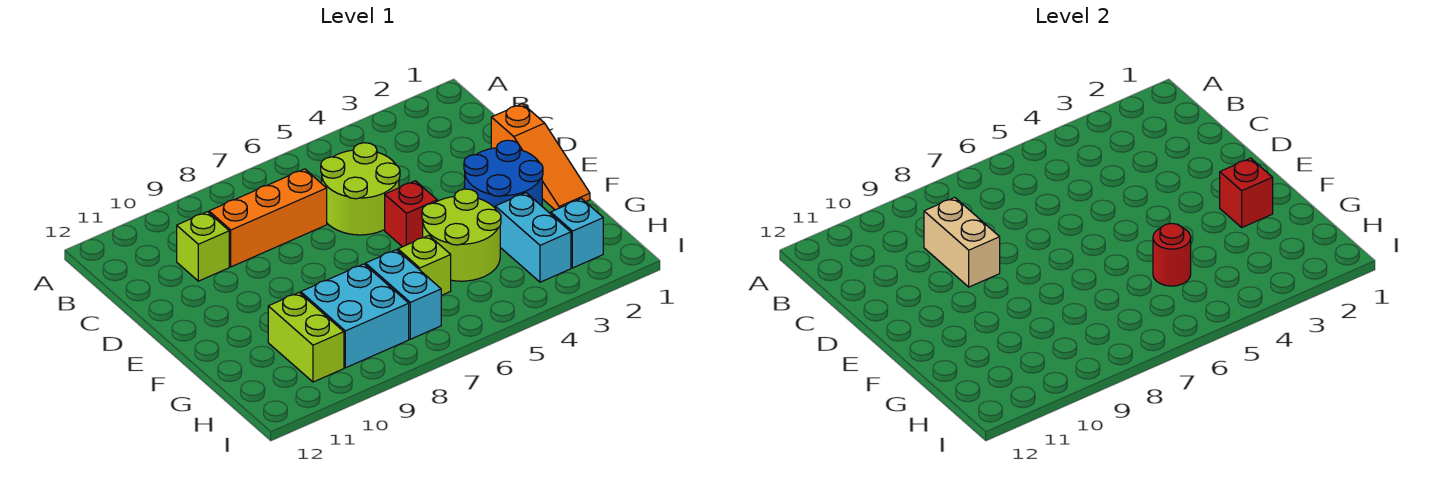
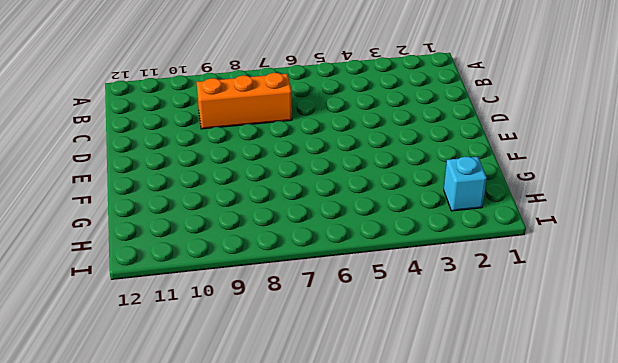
none -> lime 2x2 round brick [321,143,400,235]
none -> lime 1x1 brick [177,212,229,281]
none -> orange 1x3 slope [491,104,590,210]

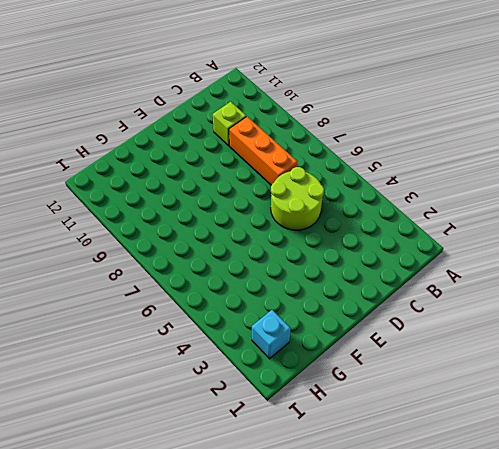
none -> orange 1x3 slope [491,104,590,210]
none -> blue 2x2 round brick [464,140,543,208]
none -> red 1x1 brick [385,181,437,247]

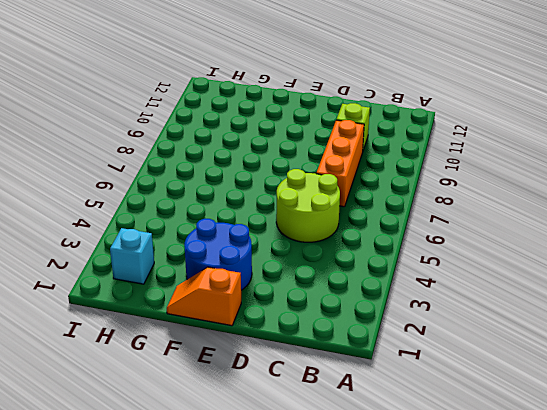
orange 1x2 slope [167,267,241,326] -> orange 1x3 slope [491,104,590,210]
none -> red 1x1 brick [385,181,437,247]
none -> lime 2x2 round brick [422,189,501,281]
none -> cyan 1x2 brick [495,193,571,282]

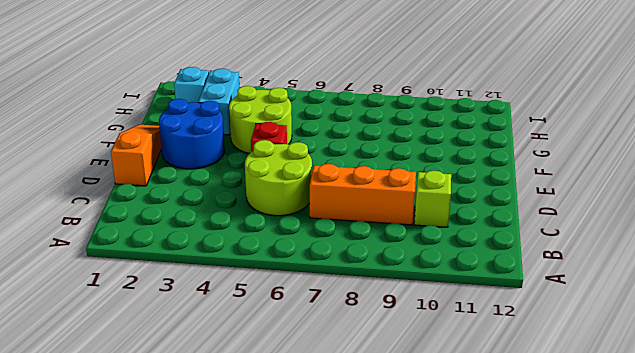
none -> lime 1x1 brick [398,235,451,295]
none -> cyan 1x2 brick [366,250,441,339]
none -> cyan 2x2 brick [301,264,409,368]

